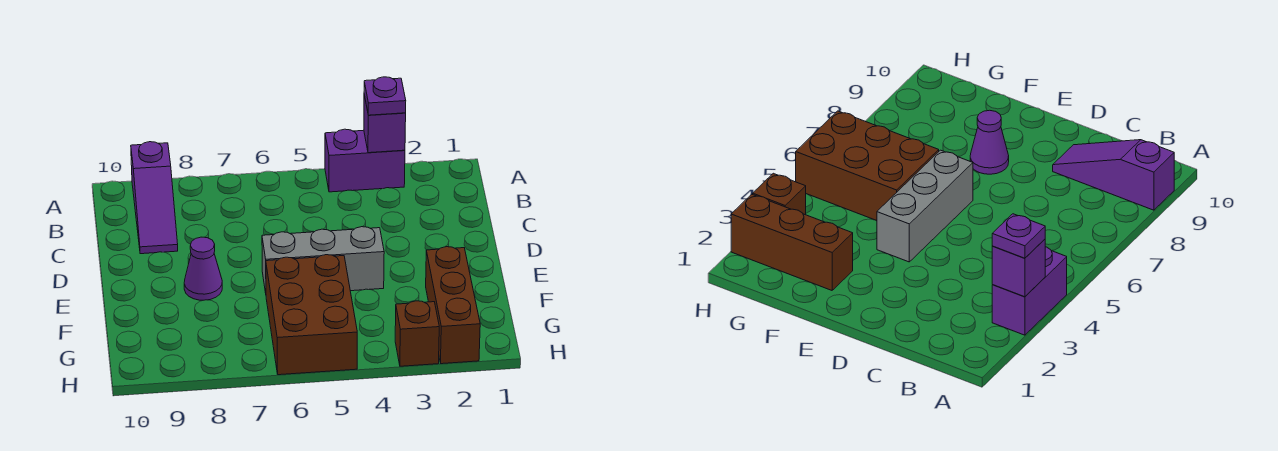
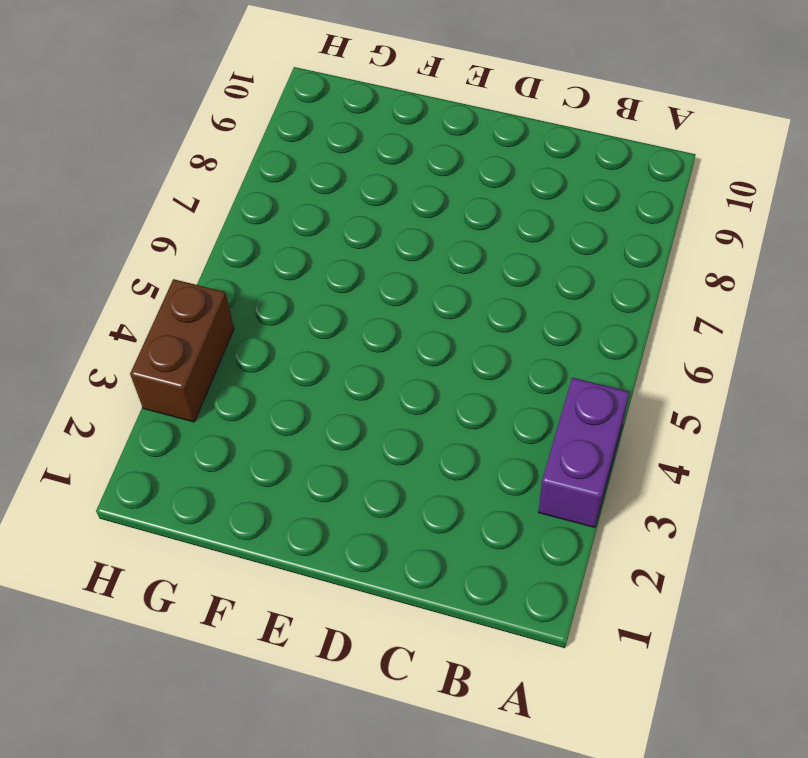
brown 1x2 brick [130,279,234,422] -> brown 1x1 brick [395,301,439,366]
none -> purple 1x3 slope [131,142,178,254]
none -> grey 1x3 brick [262,227,384,293]

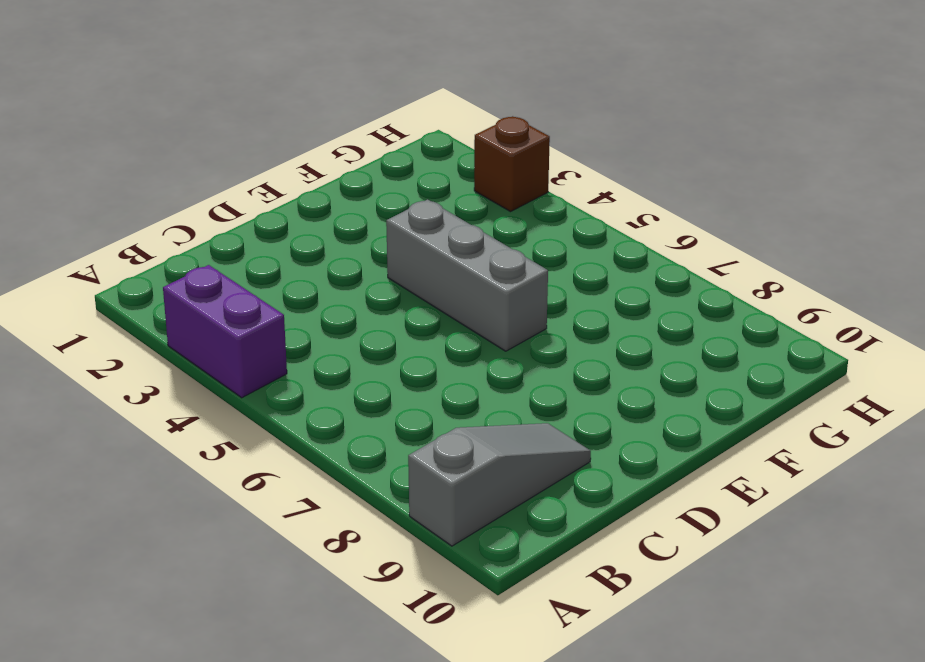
grey 1x3 slope [408,423,591,546] -> purple 1x3 slope [131,142,178,254]
none -> purple 1x1 cone [184,237,222,300]
none -> brown 1x3 brick [426,247,480,364]

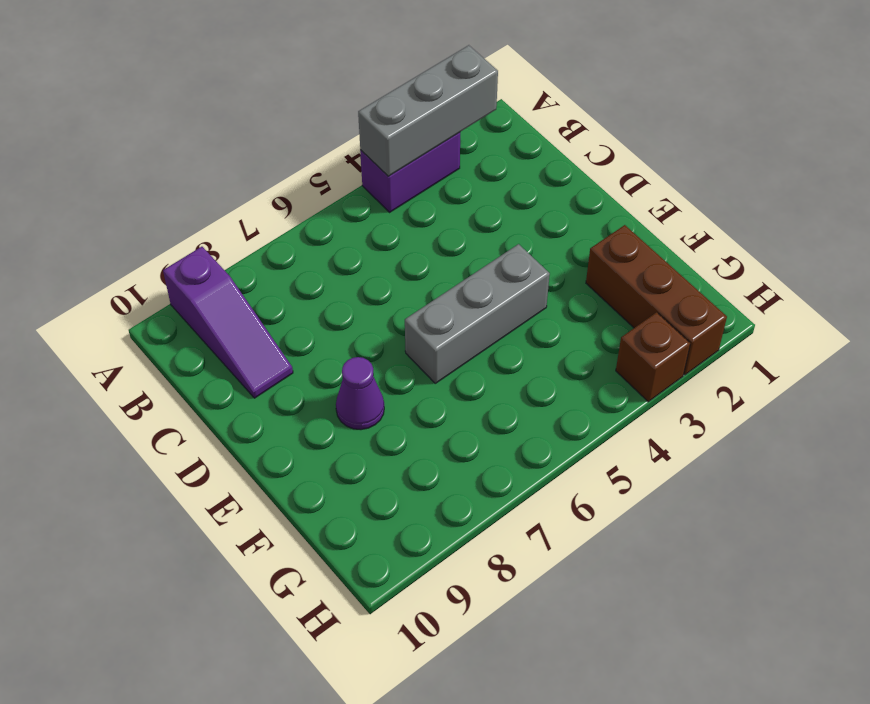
grey 1x3 brick [358,45,498,176] -> purple 1x1 brick [364,95,406,153]
none -> brown 2x3 brick [266,255,357,375]
none -> purple 1x1 plate [364,77,406,115]

